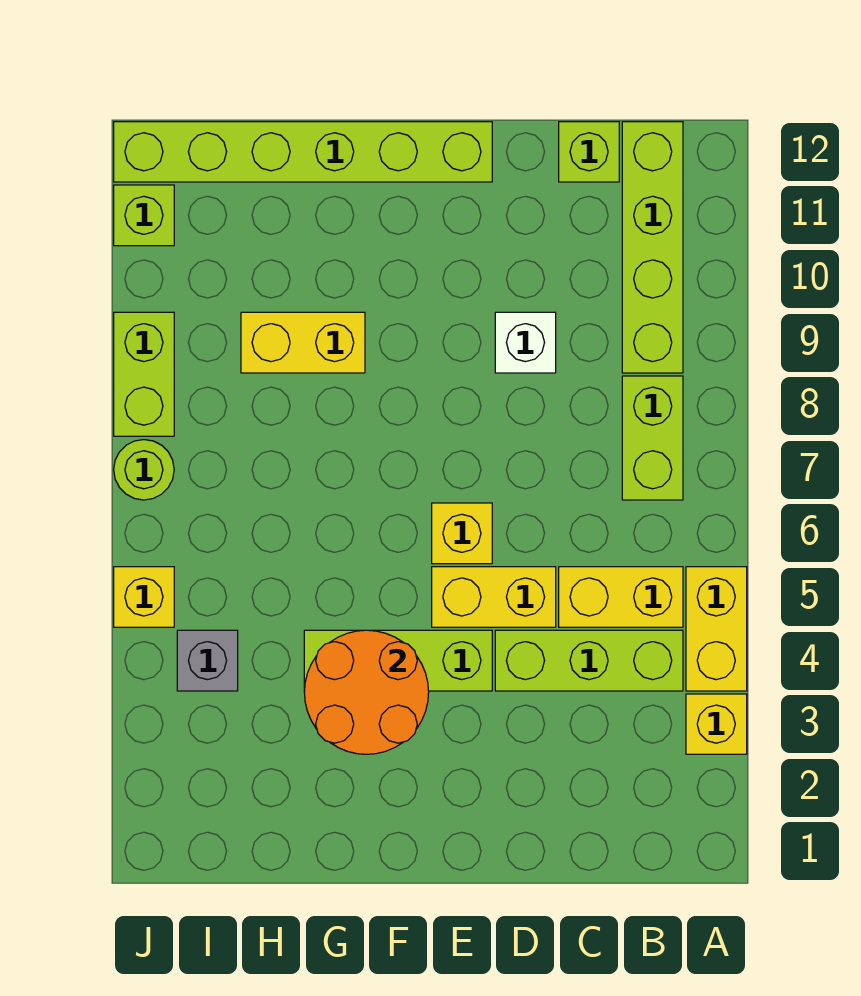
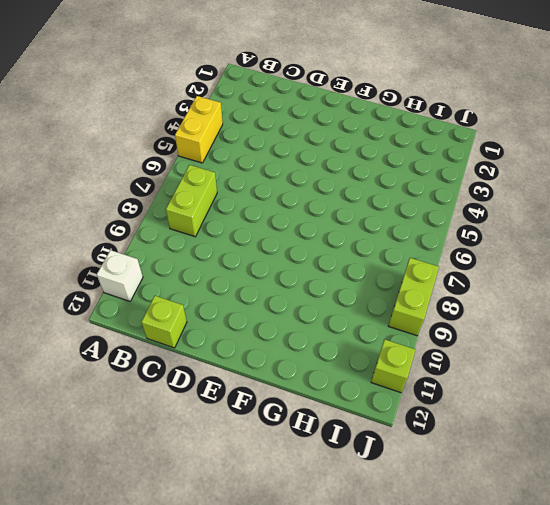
white 1x1 brick [97,250,143,301] -> white 1x1 brick moved to [495,312,556,373]
none -> yellow 1x1 brick [686,694,747,754]
none -> lime 1x3 brick [495,630,683,691]
none -> yellow 1x2 brick [559,567,683,627]

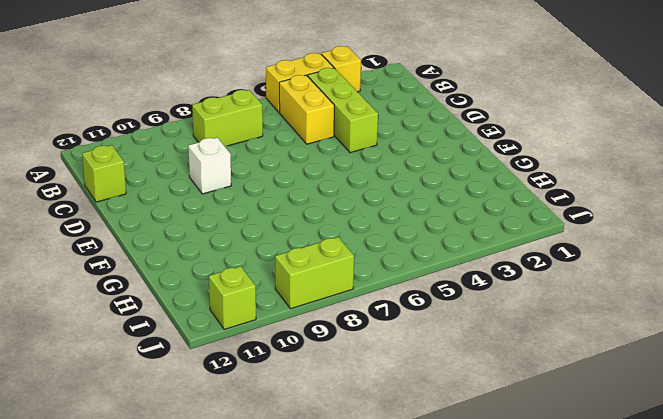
none -> lime 1x4 brick [622,122,683,373]
none -> yellow 1x2 brick [432,567,556,627]
none -> lime 1x3 brick [304,630,492,691]

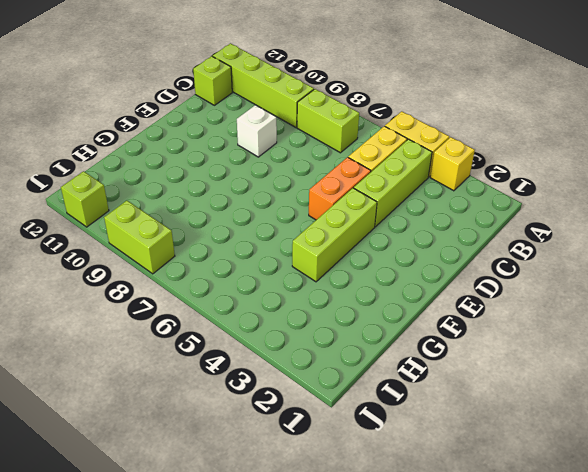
orange 1x2 brick [309,157,371,220] -> yellow 1x2 brick [432,567,556,627]
none -> yellow 1x1 brick [432,503,492,564]
none -> lime 1x6 brick [114,122,492,182]
none -> yellow 1x2 brick [241,312,365,373]

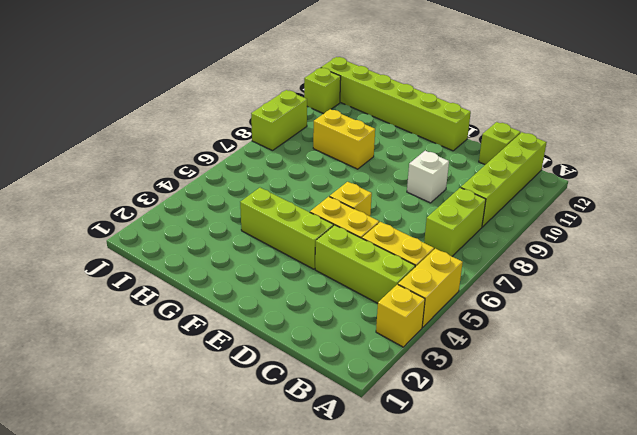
none -> grey 1x1 brick [177,630,238,691]
none -> yellow 1x1 brick [114,567,174,627]
none -> lime 1x1 round brick [114,440,174,500]

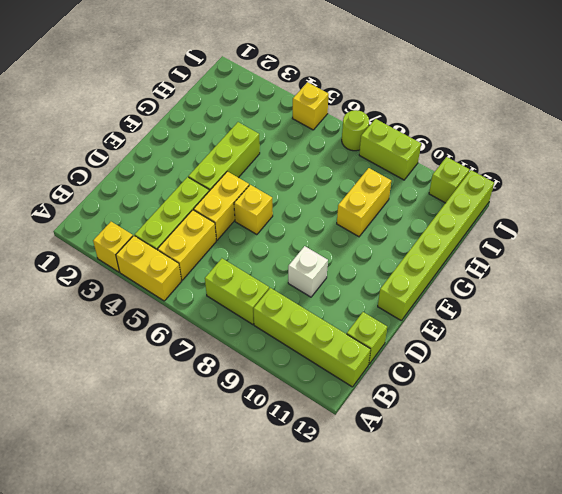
none -> grey 1x1 brick [177,630,238,691]
none -> orange 2x2 round brick [304,630,429,754]

